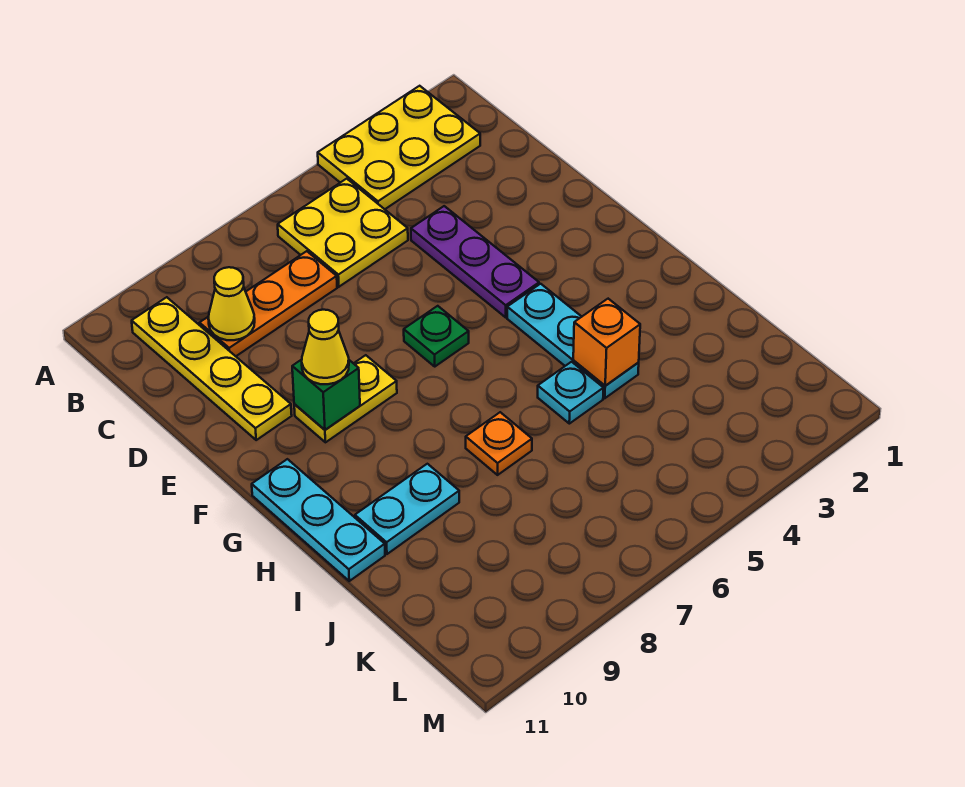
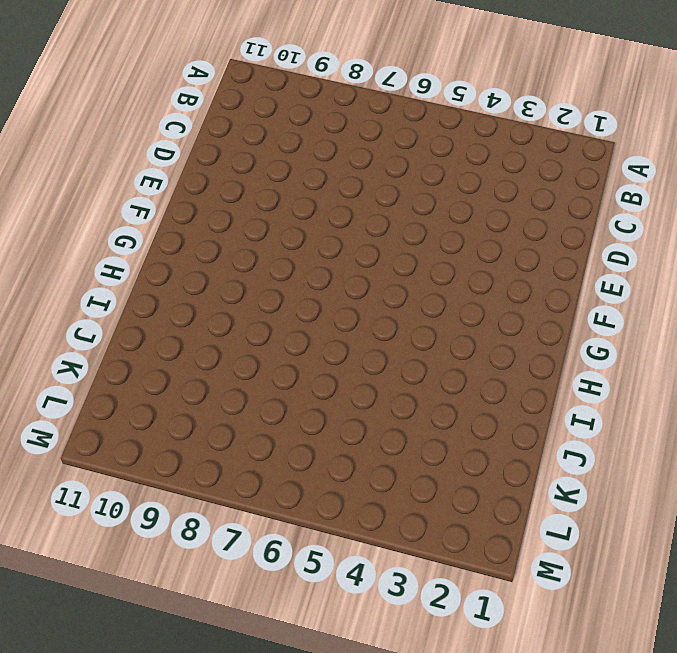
none -> yellow 2x3 plate [318,86,480,209]
none -> yellow 2x2 plate [278,179,408,287]
none -> yellow 1x4 plate [132,297,292,440]

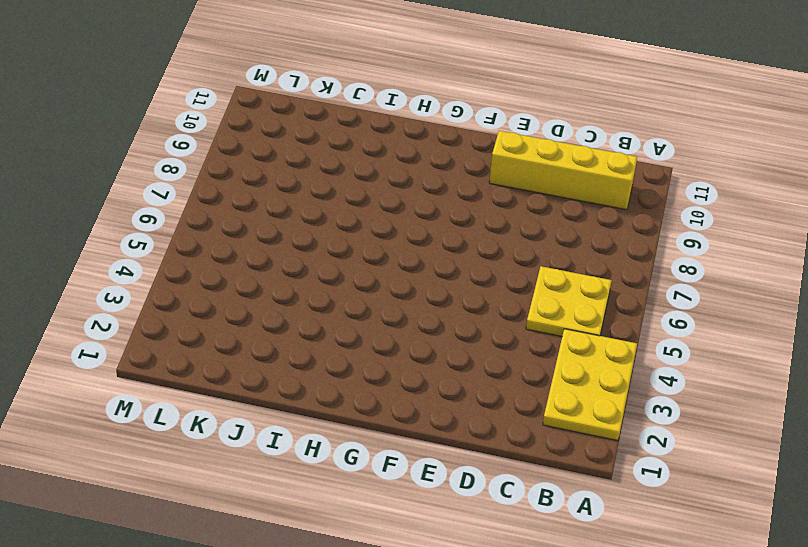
yellow 1x4 brick [489,131,637,210] -> yellow 1x4 plate [132,297,292,440]
none -> orange 1x3 plate [200,251,337,356]
none -> purple 1x3 plate [411,206,539,317]
none -> green 1x1 plate [404,306,469,366]

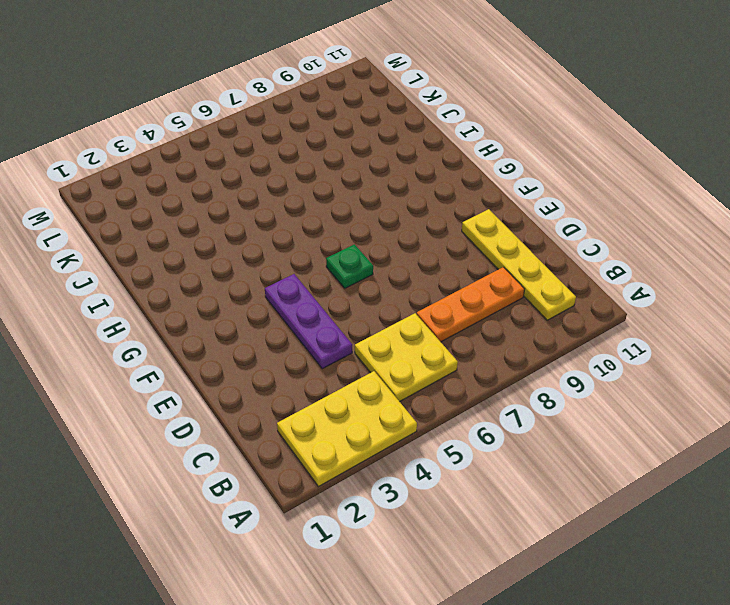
none -> yellow 1x2 plate [294,355,397,442]
none -> cyan 1x3 plate [507,284,639,398]
none -> cyan 1x3 plate [252,459,385,581]

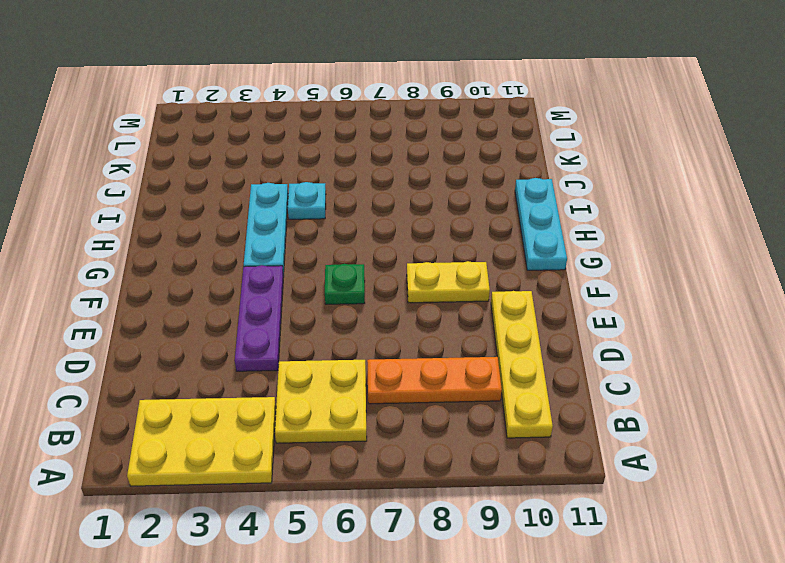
none -> orange 1x1 plate [466,412,532,475]
none -> cyan 1x2 plate [355,464,459,554]
none -> yellow 1x1 cone [208,267,255,340]

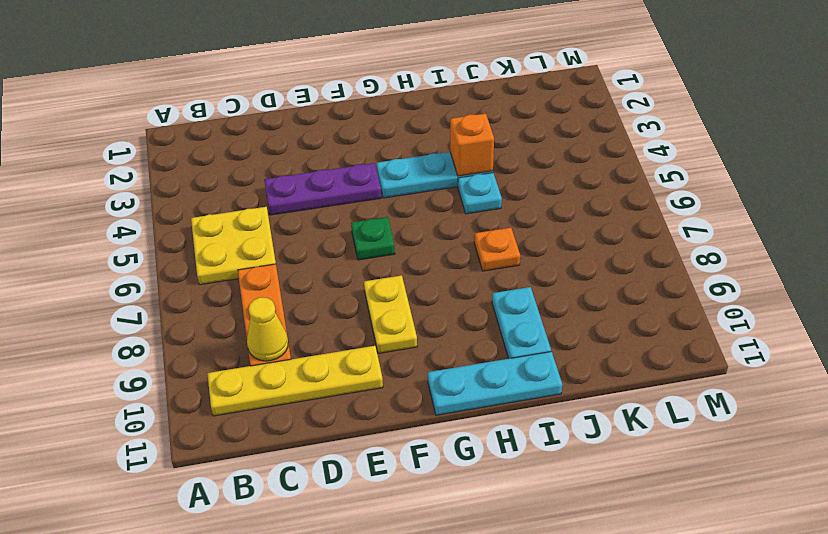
none -> yellow 2x3 plate [318,86,480,209]
none -> green 1x1 brick [292,360,360,430]
none -> yellow 1x1 cone [302,310,349,384]

